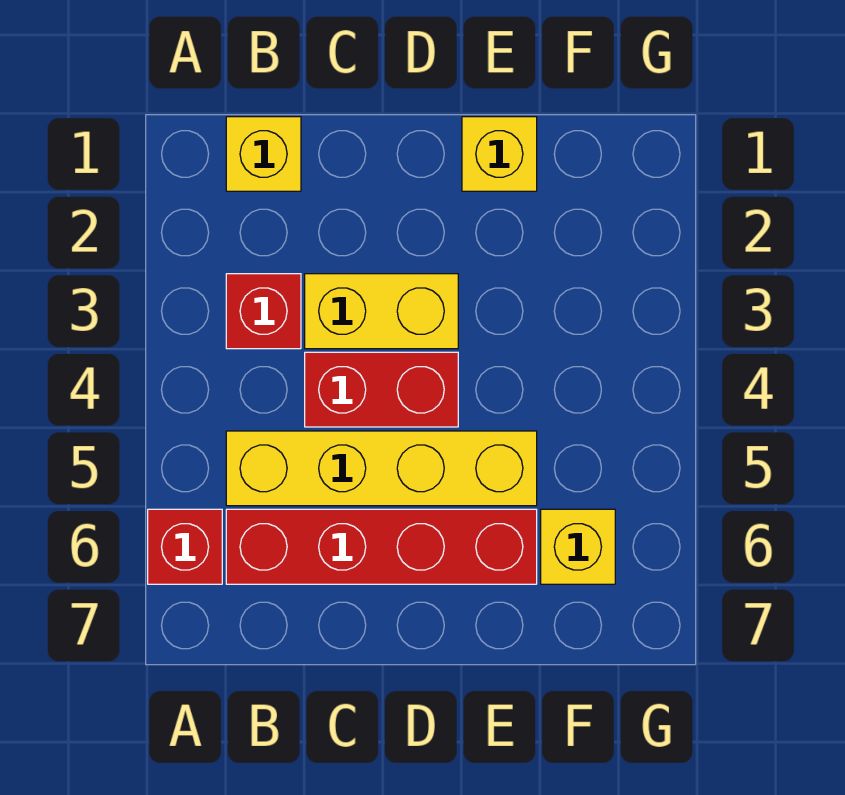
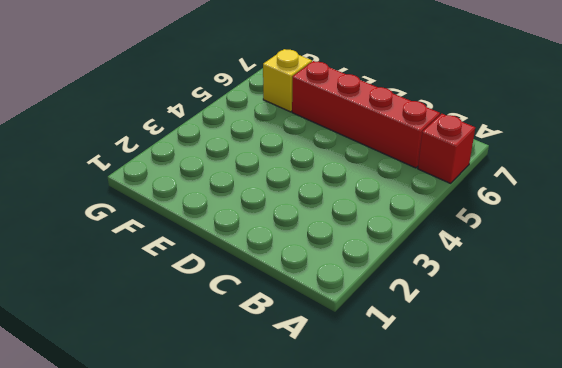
none -> yellow 1x1 brick [226,117,301,191]
none -> red 1x1 brick [226,274,301,349]

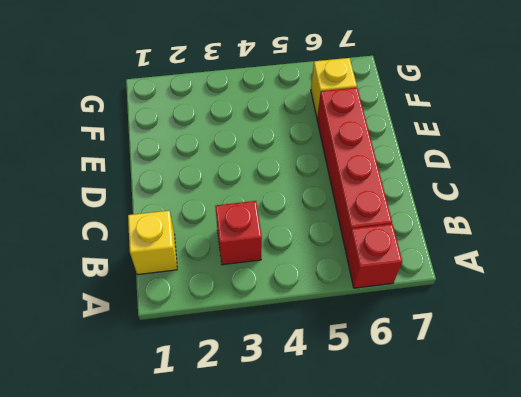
none -> yellow 1x4 brick [226,431,537,506]
none -> yellow 1x2 brick [305,274,458,349]

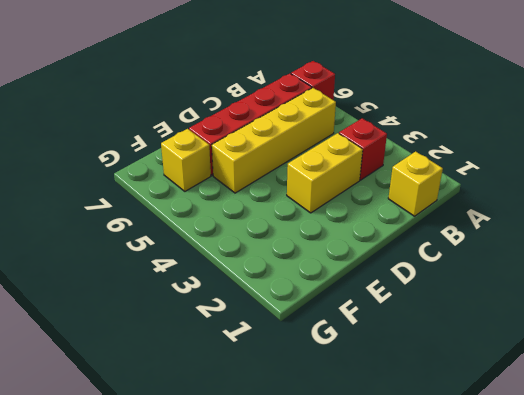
none -> red 1x2 brick [305,352,458,427]
none -> yellow 1x1 brick [462,117,537,191]

